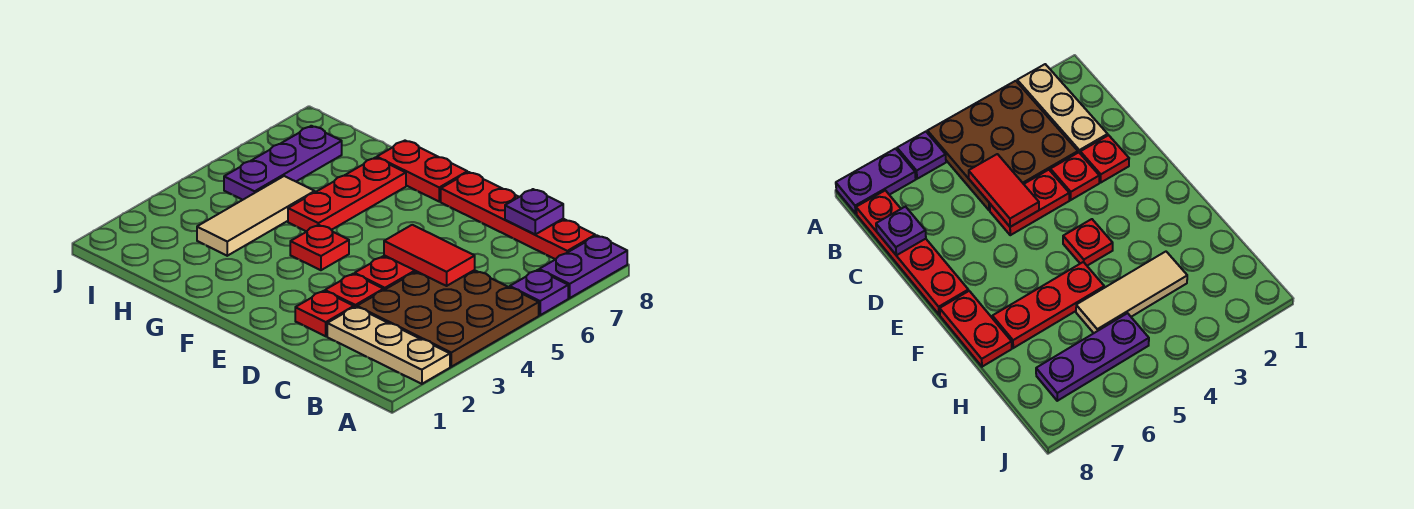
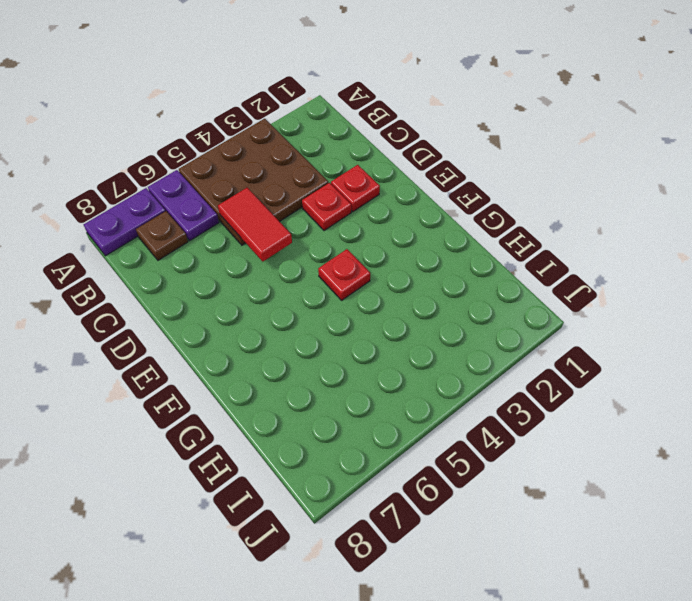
purple 1x2 plate [148,170,219,241] -> purple 1x1 plate [510,270,568,315]
brown 1x1 plate [136,211,188,260] -> none
none -> tan 1x3 plate [327,307,450,384]
none -> red 1x4 plate [441,172,595,259]
none -> red 1x2 plate [355,255,416,290]

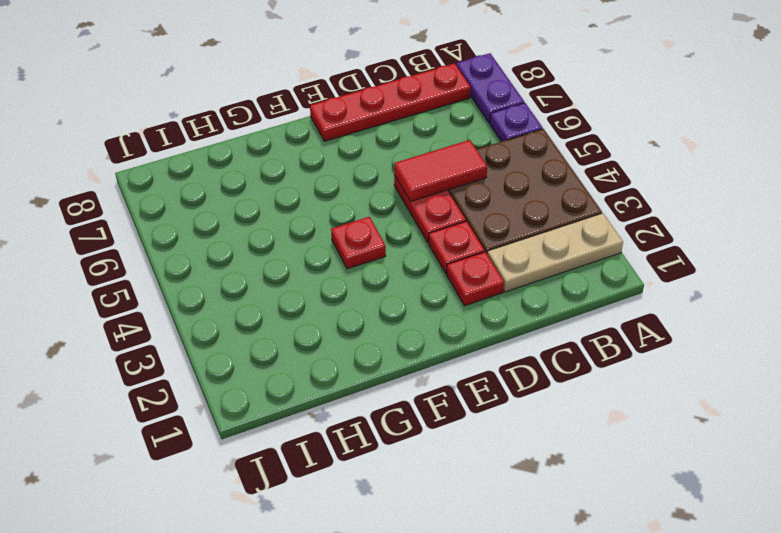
none -> red 1x2 plate [377,141,467,202]
none -> red 1x3 plate [288,158,406,232]
none -> tan 1x3 tile [197,176,315,256]

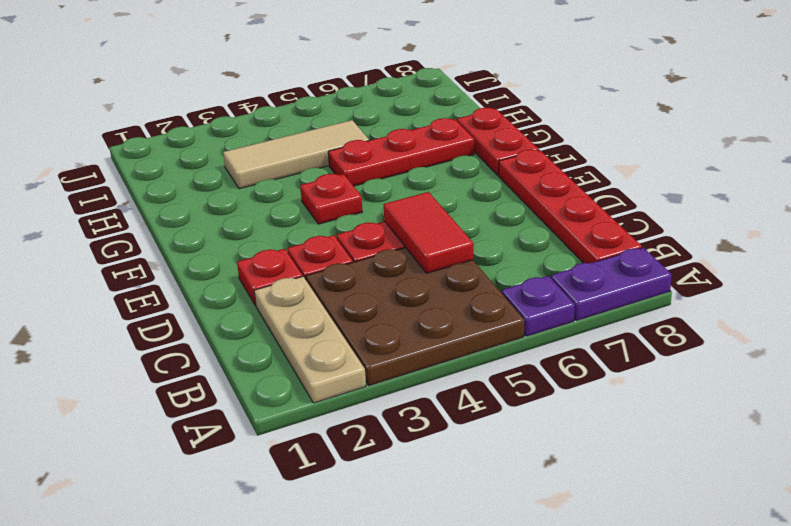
none -> purple 1x3 plate [224,126,342,200]
none -> purple 1x1 plate [505,189,563,234]

